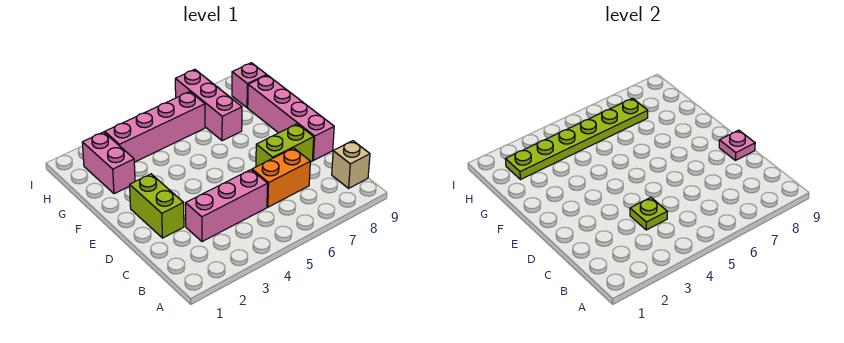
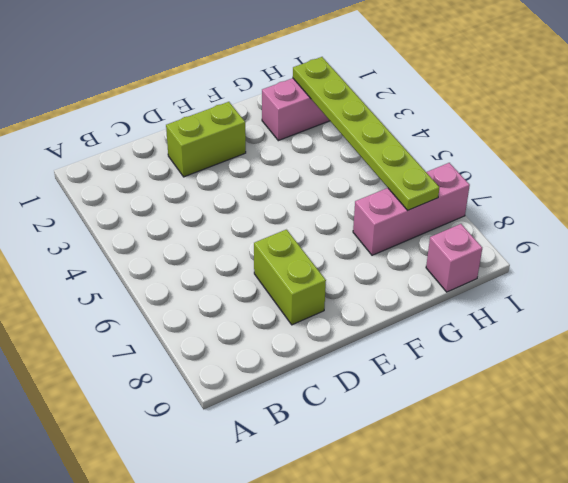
none -> tan 1x1 brick [332,141,370,188]
none -> pink 1x3 brick [186,170,268,242]
none -> orange 1x2 brick [252,148,310,207]

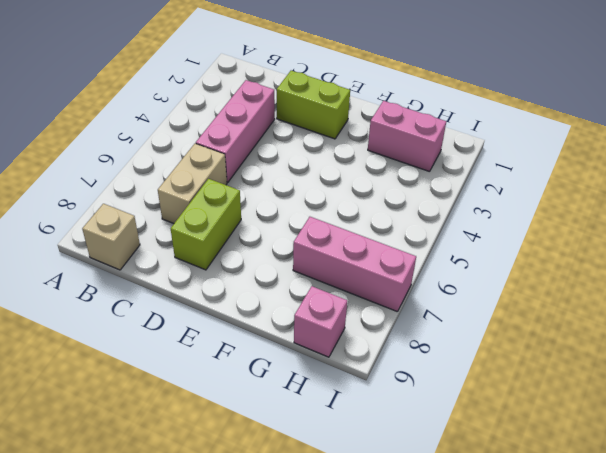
tan 1x2 brick [158,143,227,224] -> orange 1x2 brick [252,148,310,207]
none -> pink 1x4 brick [248,75,334,160]
none -> pink 1x4 brick [105,92,205,162]
none -> lime 1x1 plate [630,197,667,230]

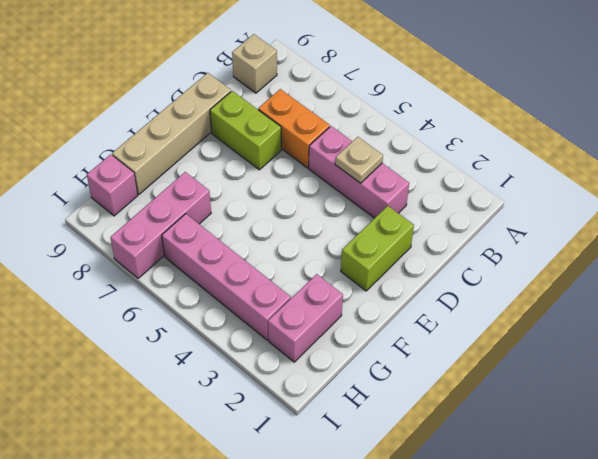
tan 1x1 plate [335,137,383,183] -> lime 1x1 plate [630,197,667,230]
tan 1x4 brick [112,73,231,194] -> pink 1x4 brick [248,75,334,160]
none -> pink 1x1 plate [719,130,755,160]
none -> lime 1x6 plate [505,98,648,180]

